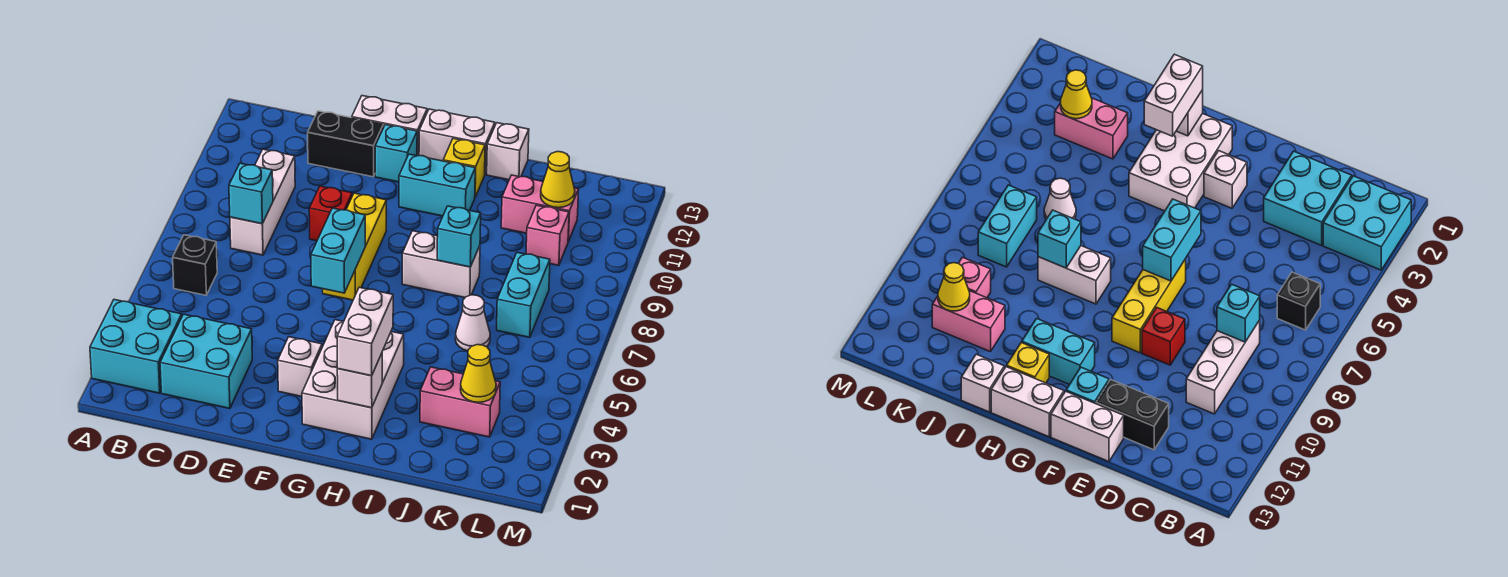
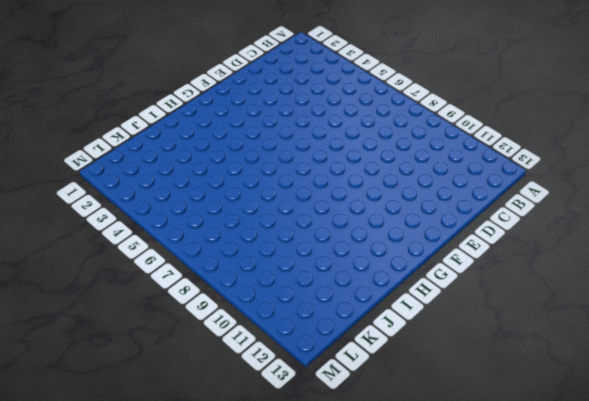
none -> cyan 2x2 brick [90,300,182,393]
none -> black 1x1 brick [173,235,217,295]
none -> cyan 2x2 brick [160,314,252,408]

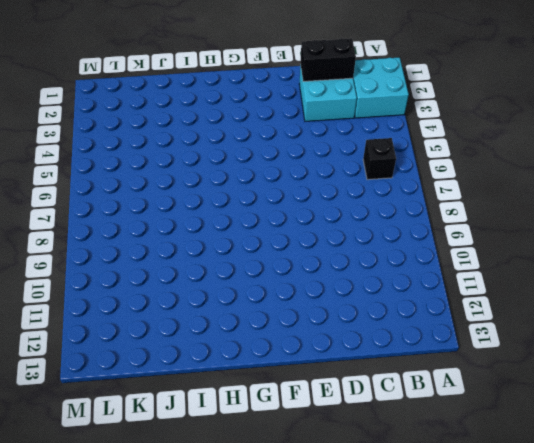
black 1x2 brick [300,38,356,81] -> black 1x2 brick moved to [308,111,383,177]
none -> white 1x3 brick [230,149,295,255]
none -> red 1x1 brick [309,186,352,241]
none -> white 1x2 brick [352,96,427,156]

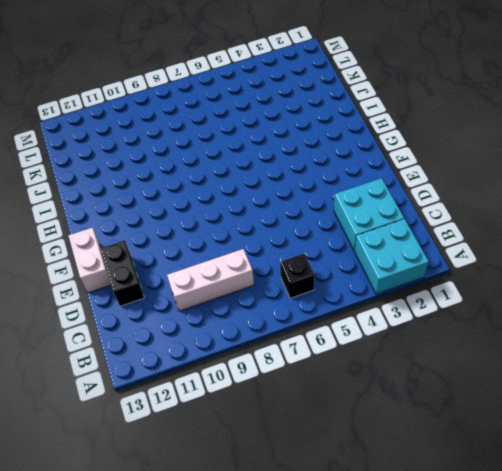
none -> red 1x1 brick [309,186,352,241]
none -> white 1x1 brick [278,337,322,397]
none -> yellow 1x3 brick [322,193,386,300]

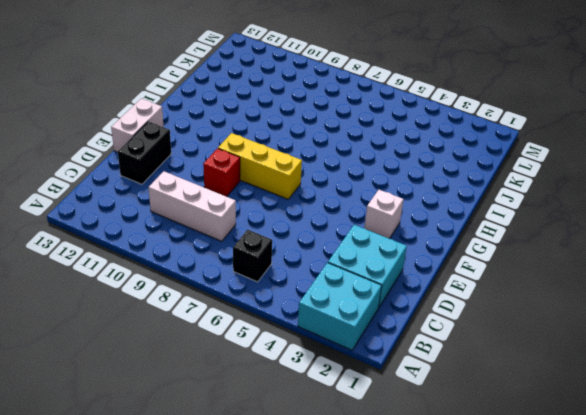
none -> cyan 1x1 brick [375,125,417,182]
none -> white 2x3 brick [302,320,404,439]
none -> cyan 1x2 brick [399,154,475,216]

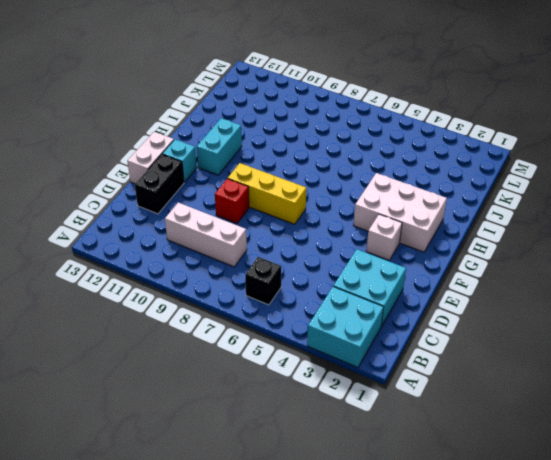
none -> white 1x2 brick [419,109,495,174]
none -> white 1x2 brick [402,231,480,298]
none -> yellow 1x1 brick [443,138,485,197]

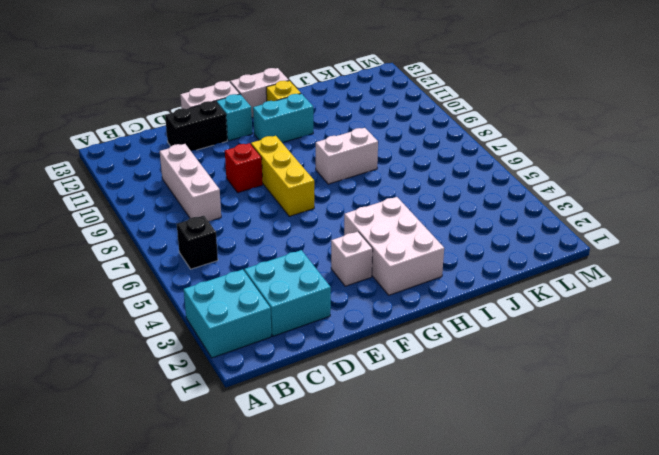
none -> white 1x1 brick [487,123,529,180]
none -> pink 1x2 brick [420,367,500,437]
none -> white 1x1 cone [455,295,490,351]

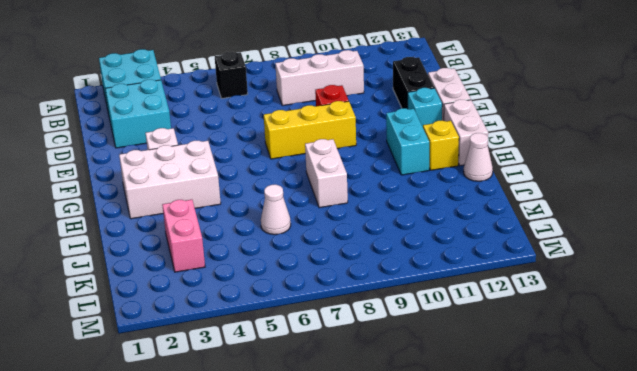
white 1x1 cone [464,133,493,181] -> white 1x1 brick [487,123,529,180]
none -> pink 1x2 brick [501,175,579,242]
none -> cyan 1x2 brick [497,252,550,337]
none -> pink 1x1 brick [526,205,569,265]

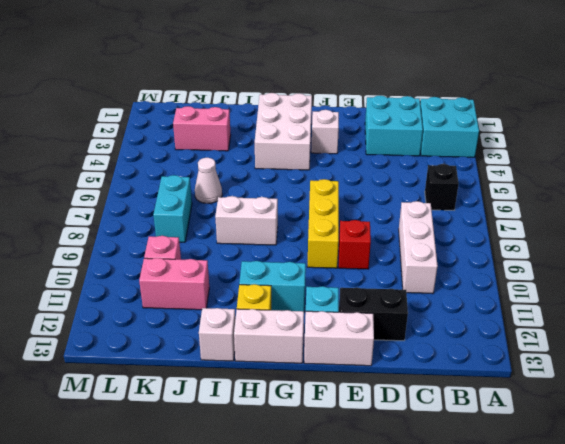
none -> cyan 1x1 brick [229,163,273,224]
none -> cyan 1x2 brick [311,208,365,293]
none -> white 1x1 brick [337,353,382,408]

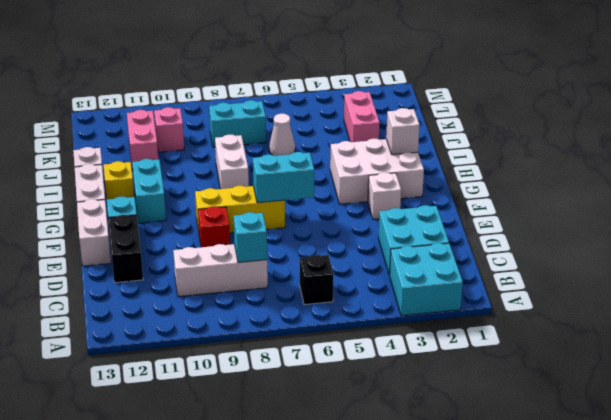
none -> cyan 1x1 brick [437,206,481,267]
none -> yellow 1x1 cone [460,345,496,402]
none -> yellow 1x1 cone [541,152,575,208]

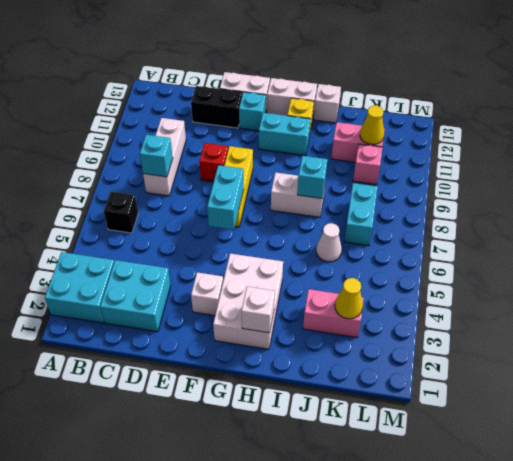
none -> white 1x2 brick [337,287,393,376]

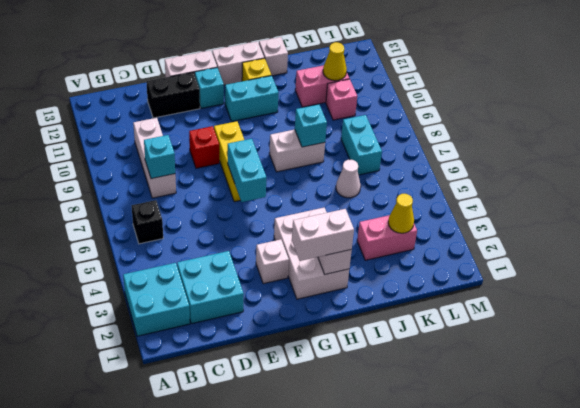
white 1x2 brick [292,209,354,261] -> white 1x2 brick turned to [337,287,393,376]

